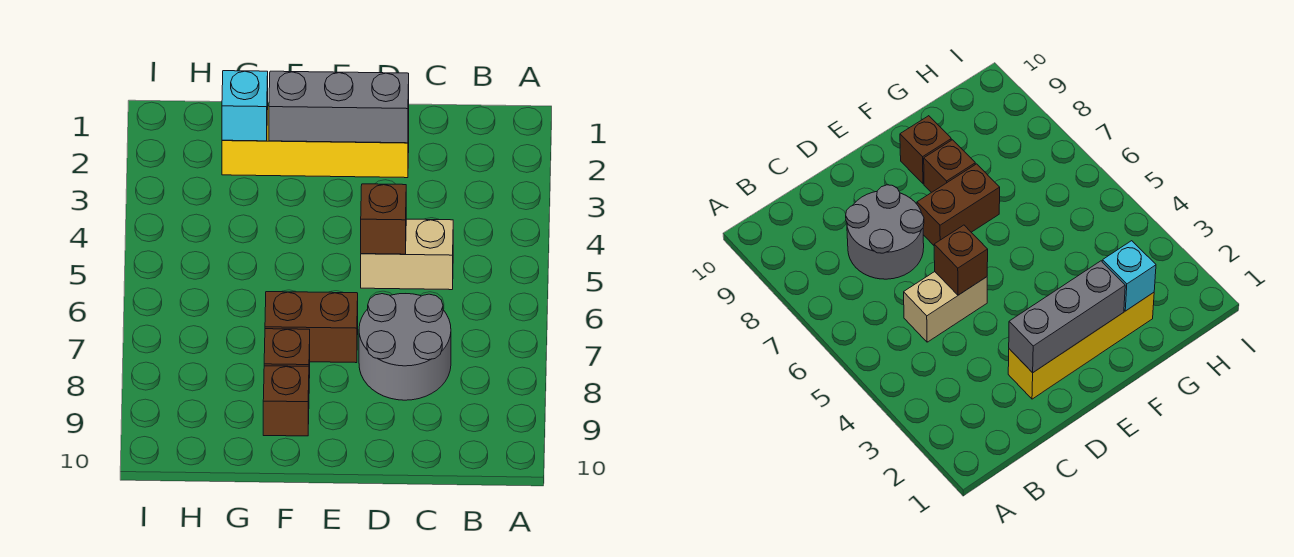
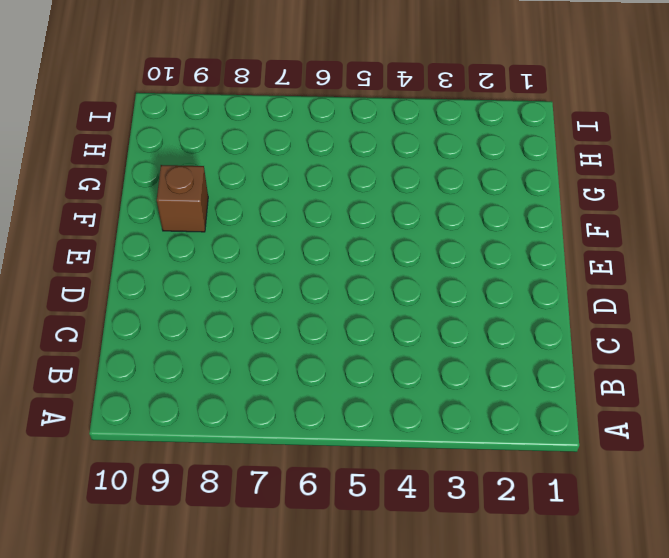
none -> tan 1x2 brick [361,219,453,290]
none -> grey 2x2 round brick [359,294,451,400]

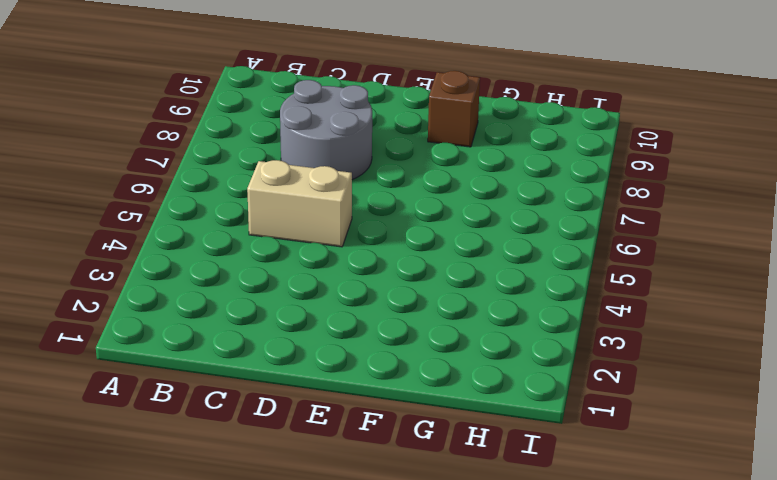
none -> yellow 1x4 brick [222,106,409,178]
none -> brown 1x2 brick [265,292,358,363]

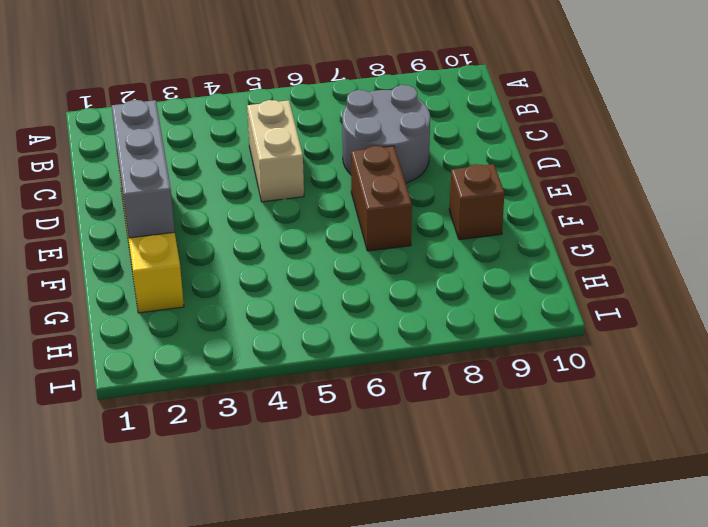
none -> brown 1x1 brick [264,329,310,378]
none -> brown 1x1 brick [361,184,406,254]

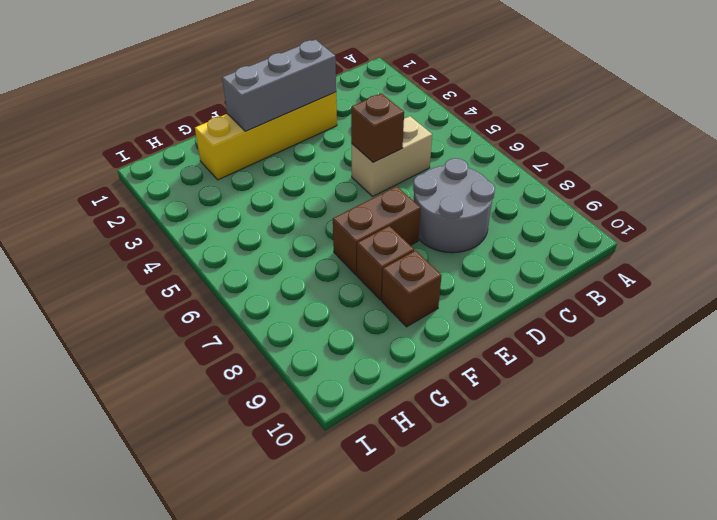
none -> cyan 1x1 brick [222,71,268,141]

